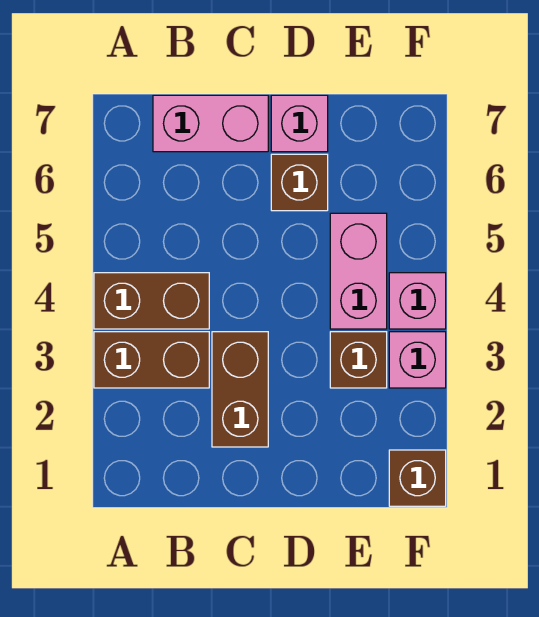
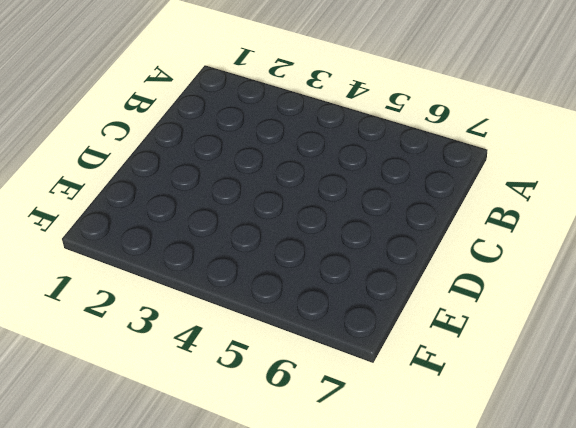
none -> brown 1x2 brick [94,332,209,388]
none -> brown 1x2 brick [94,273,209,329]

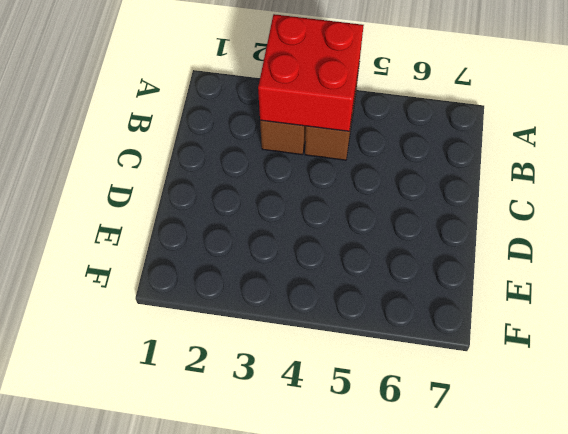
red 2x2 brick [258,14,364,131] -> none
none -> pink 1x2 brick [153,95,268,152]
none -> brown 1x2 brick [212,332,268,447]

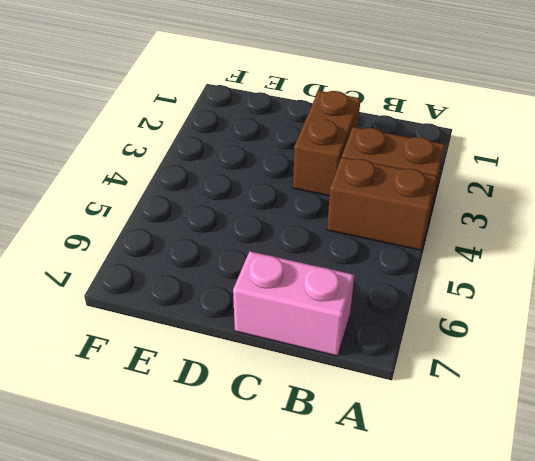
none -> brown 1x1 brick [271,154,328,211]
none -> pink 1x1 brick [271,95,328,152]

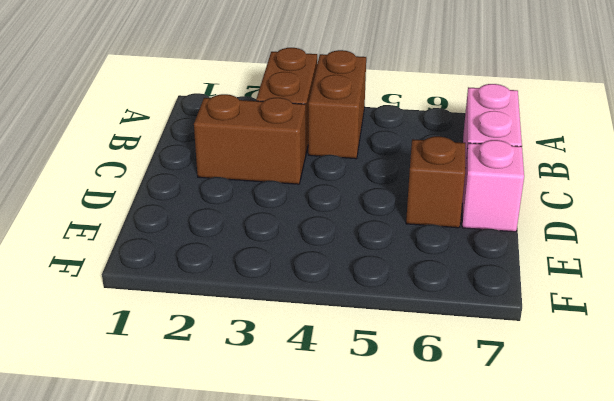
none -> brown 1x1 brick [330,332,387,388]
none -> pink 1x2 brick [330,213,387,329]

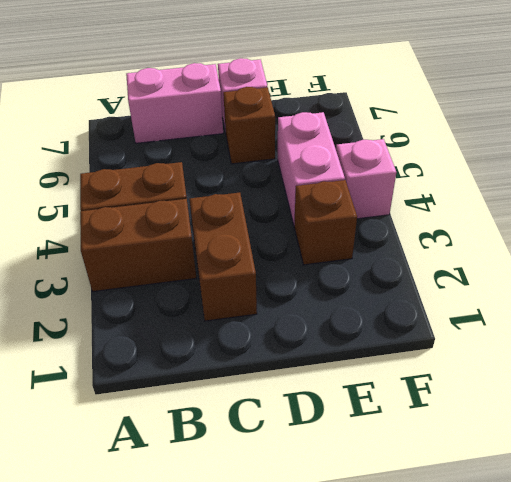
none -> brown 1x1 brick [389,450,446,506]
none -> pink 1x1 brick [389,332,446,388]

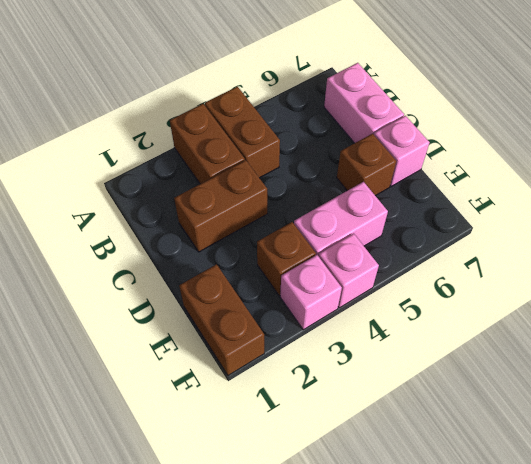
brown 1x2 brick [179,264,264,375] -> brown 1x1 brick [389,450,446,506]

